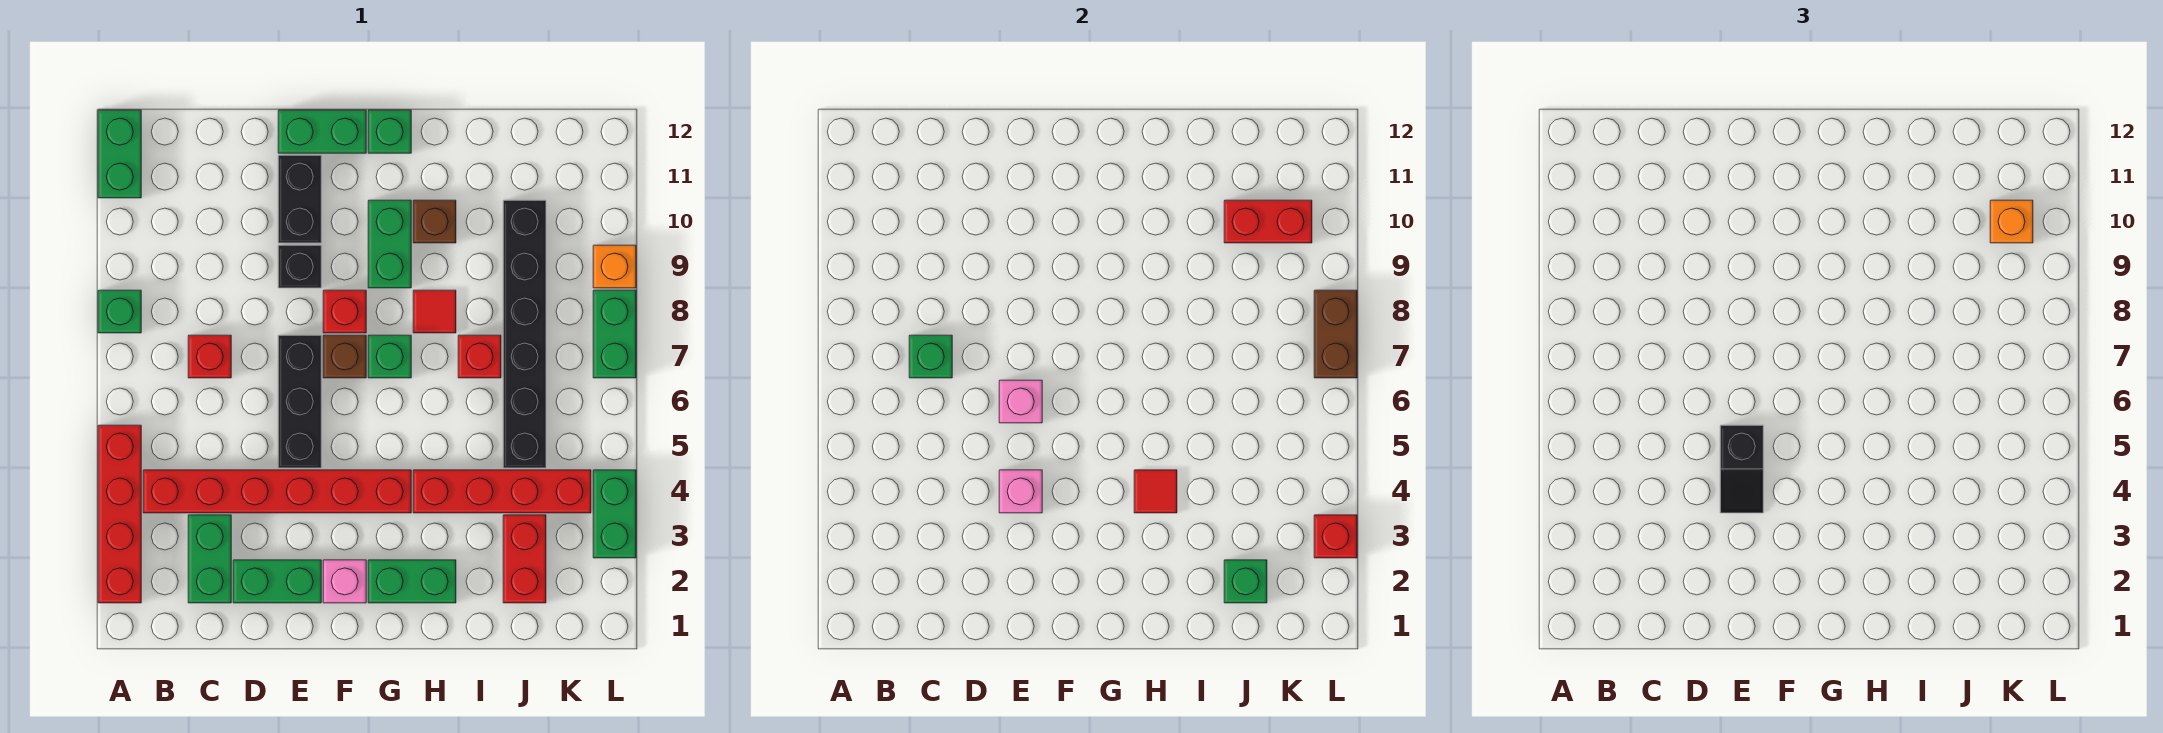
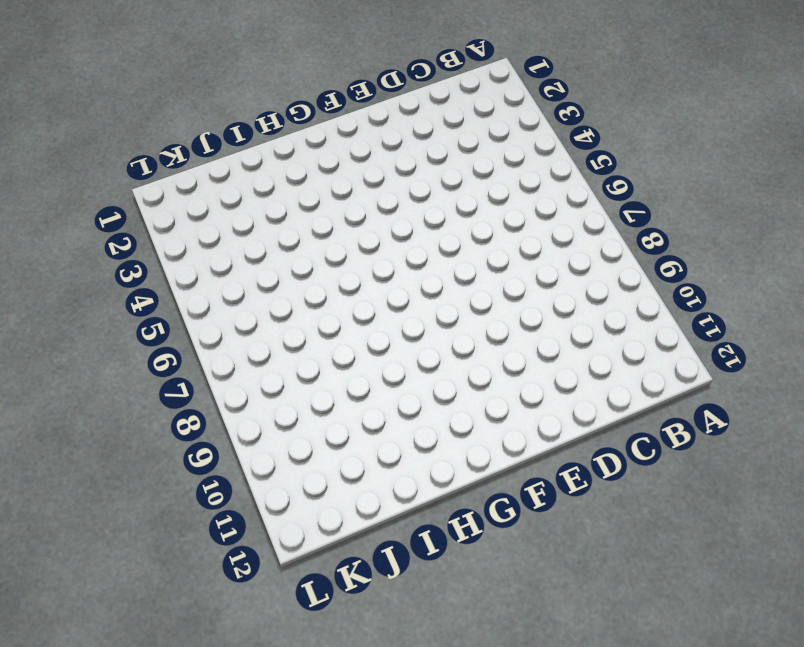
none -> red 1x4 brick [98,425,141,603]
none -> green 1x1 brick [98,290,141,333]
none -> green 1x2 brick [98,110,141,198]
none -> red 1x6 brick [143,470,411,513]

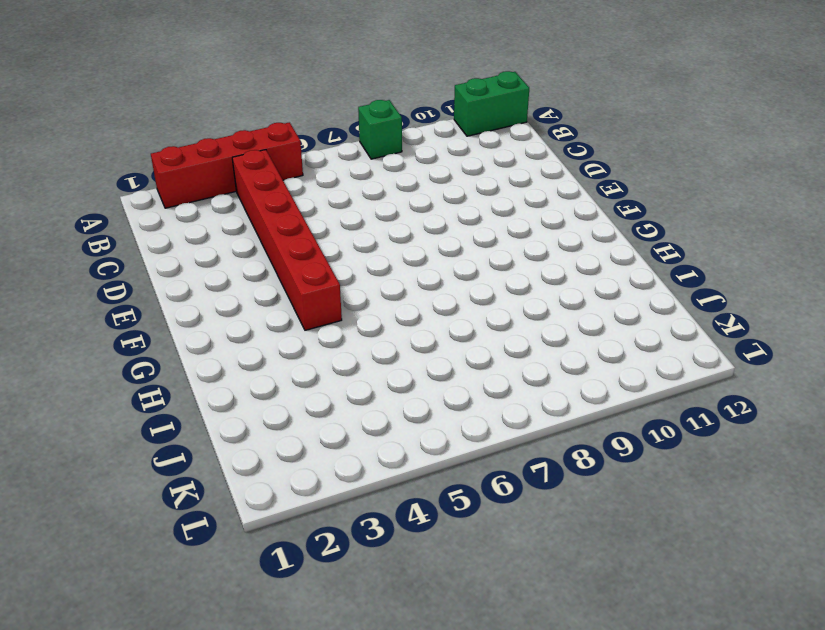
none -> green 1x2 brick [188,515,231,603]
none -> red 1x1 brick [188,335,231,378]
none -> green 1x2 brick [233,560,321,603]
none -> black 1x3 brick [278,335,321,468]

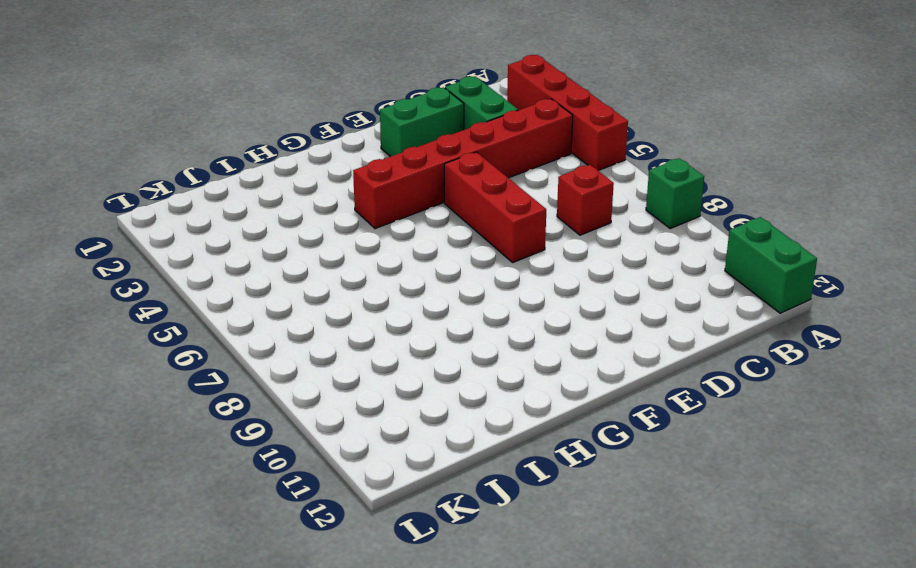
red 1x3 brick [444,152,546,262] -> black 1x3 brick [278,335,321,468]
none -> black 1x1 brick [278,245,321,288]
none -> black 1x2 brick [278,155,321,243]
none -> green 1x2 brick [278,110,366,153]
none -> pink 1x1 brick [323,560,366,603]

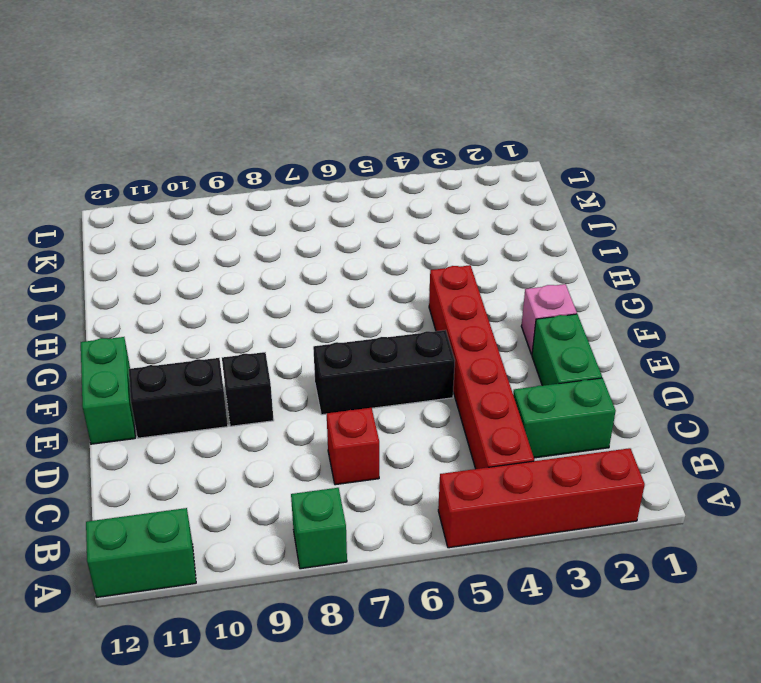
none -> brown 1x1 brick [323,335,366,378]
none -> red 1x1 brick [323,290,366,333]
none -> green 1x2 brick [368,560,456,603]
none -> green 1x1 brick [368,335,411,378]

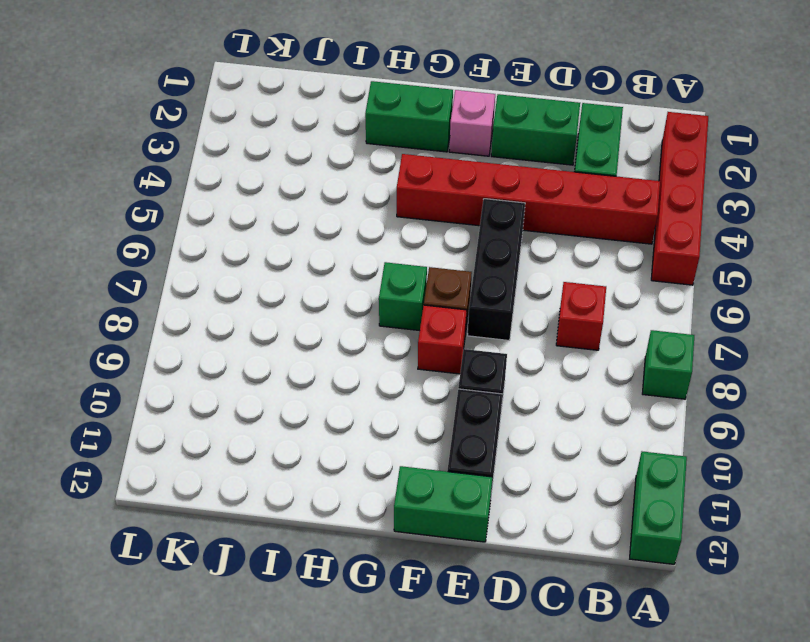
none -> green 1x2 brick [368,200,411,288]
none -> green 1x1 brick [368,110,411,153]
none -> red 1x4 brick [413,470,591,513]
none -> red 1x1 tile [413,290,456,333]

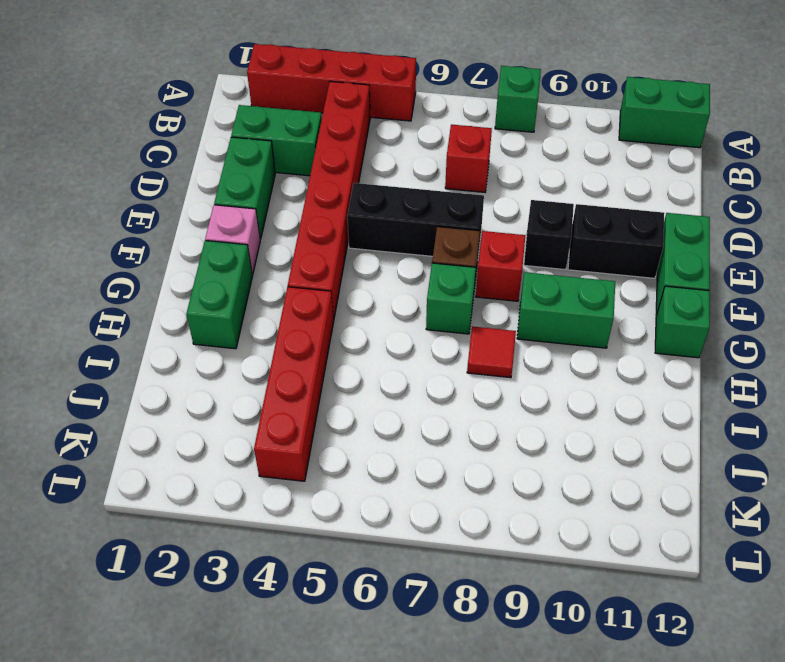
none -> brown 1x1 brick [413,200,456,243]
none -> red 1x1 brick [458,335,501,378]
none -> red 1x2 brick [503,515,546,603]
none -> black 1x6 brick [503,200,546,468]

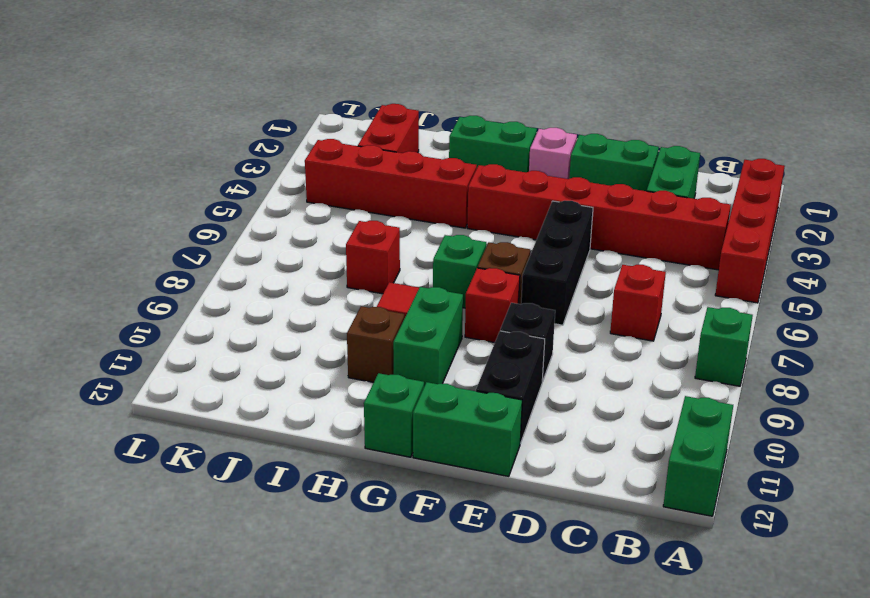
none -> black 1x6 brick [503,200,546,468]
none -> green 1x2 brick [593,470,636,558]
none -> green 1x2 brick [593,290,636,378]
none -> orange 1x1 brick [593,245,636,288]

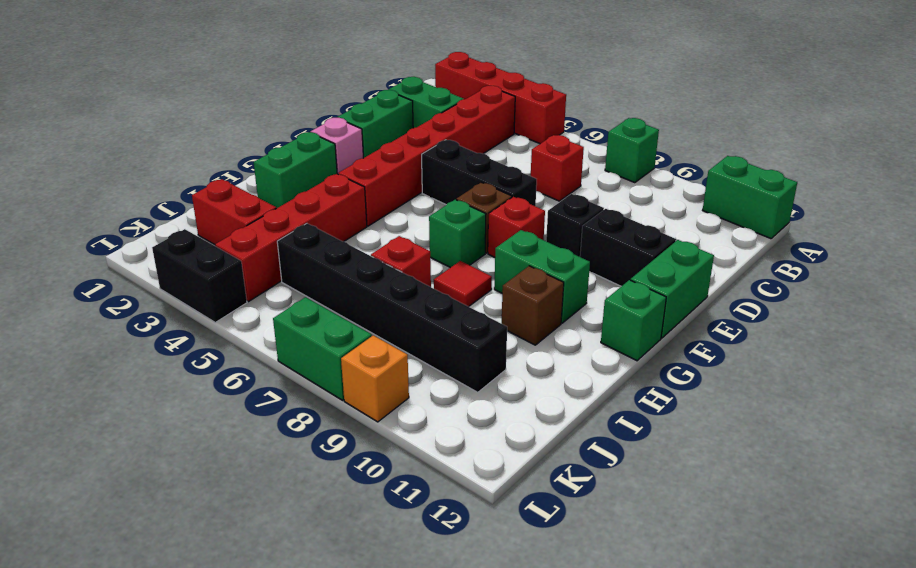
black 1x2 brick [152,229,247,322] -> green 1x2 brick [593,470,636,558]
none -> green 1x1 brick [909,335,952,378]
none -> pink 1x1 brick [999,470,1042,513]
none -> pink 1x1 brick [999,380,1042,423]
none -> red 1x1 tile [1134,470,1177,513]

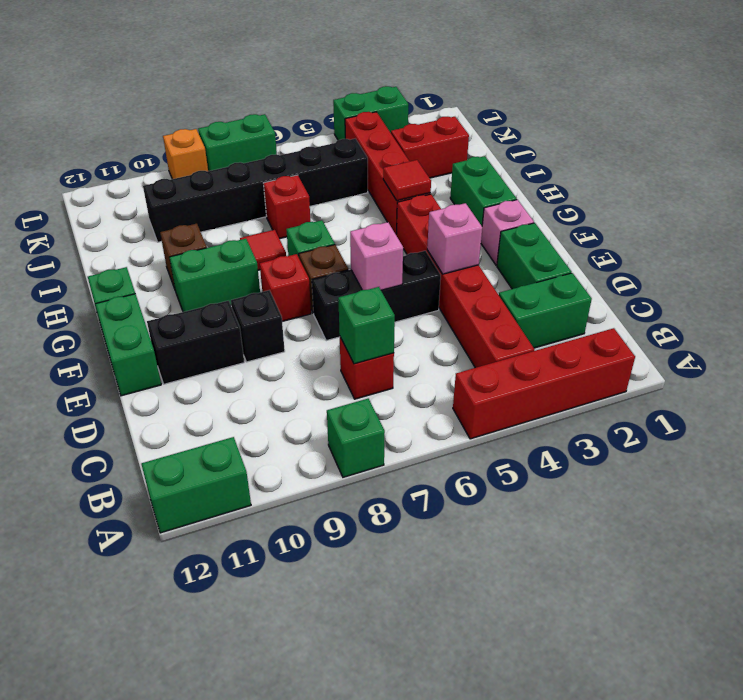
none -> green 1x1 brick [1224,560,1267,603]
none -> red 1x2 brick [1224,200,1312,243]
none -> red 1x1 brick [1314,515,1357,558]
none -> brown 1x2 brick [1314,290,1357,378]

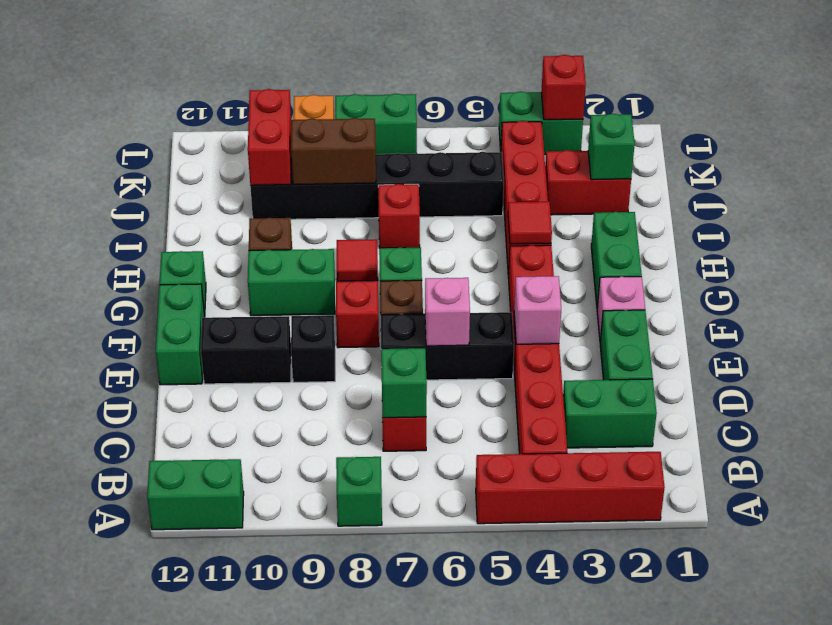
brown 1x2 brick [291,118,376,185] -> brown 1x2 brick moved to [1314,290,1357,378]
none -> black 1x2 slope [1720,425,1763,513]
none -> orange 1x1 brick [1990,200,2033,243]

